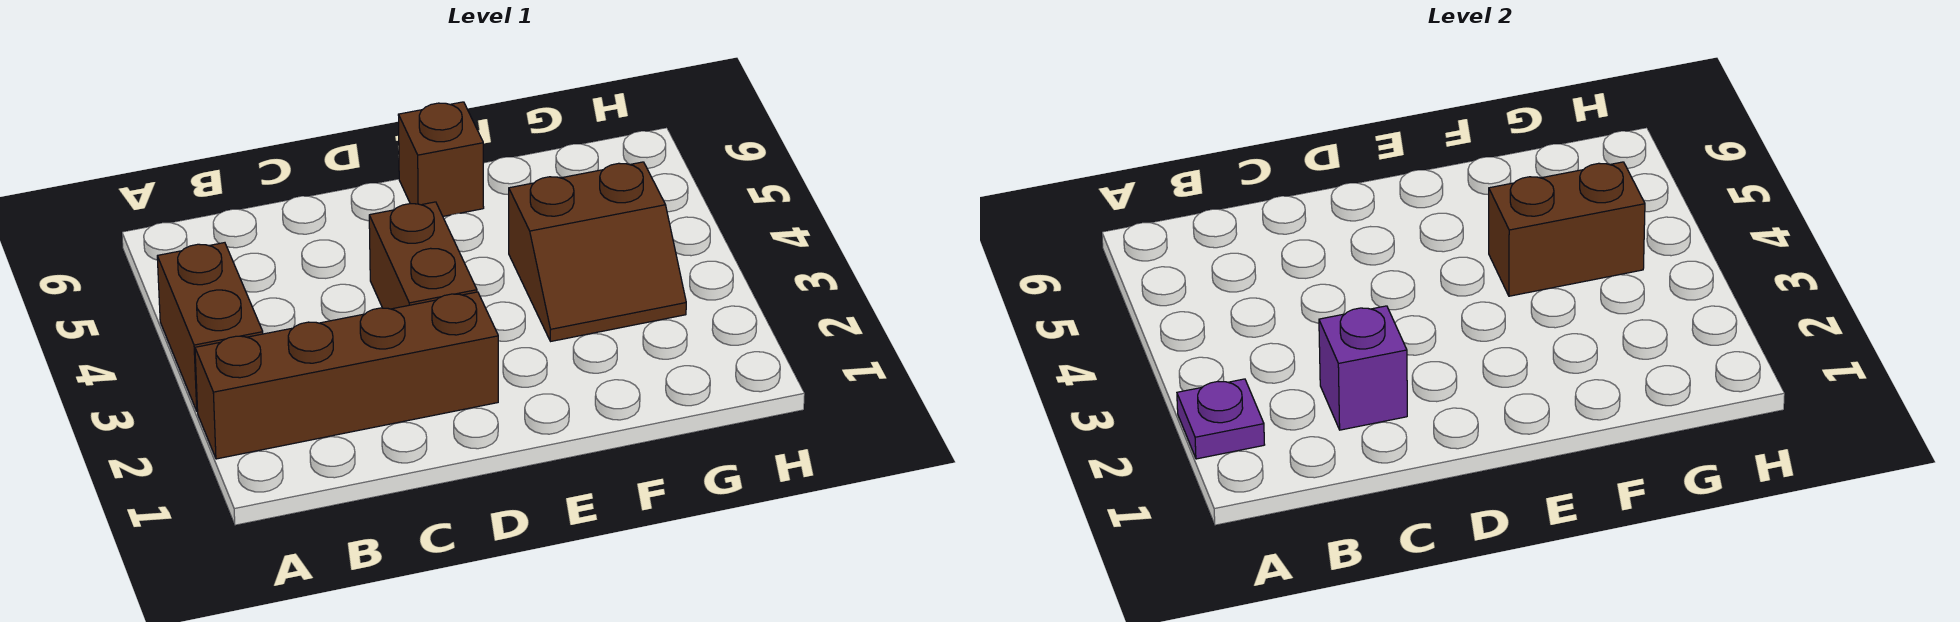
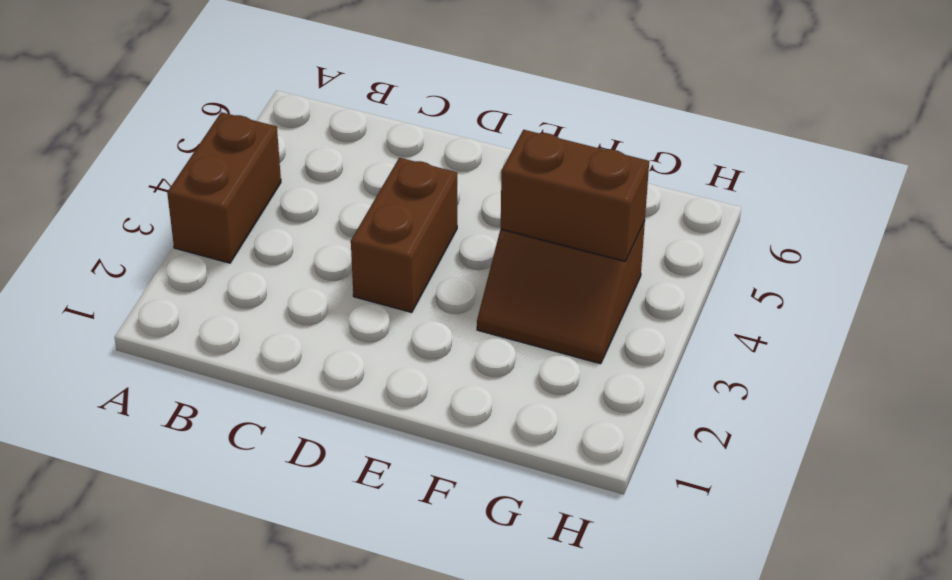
none -> brown 1x4 brick [195,292,498,459]
none -> brown 1x1 brick [398,102,484,216]

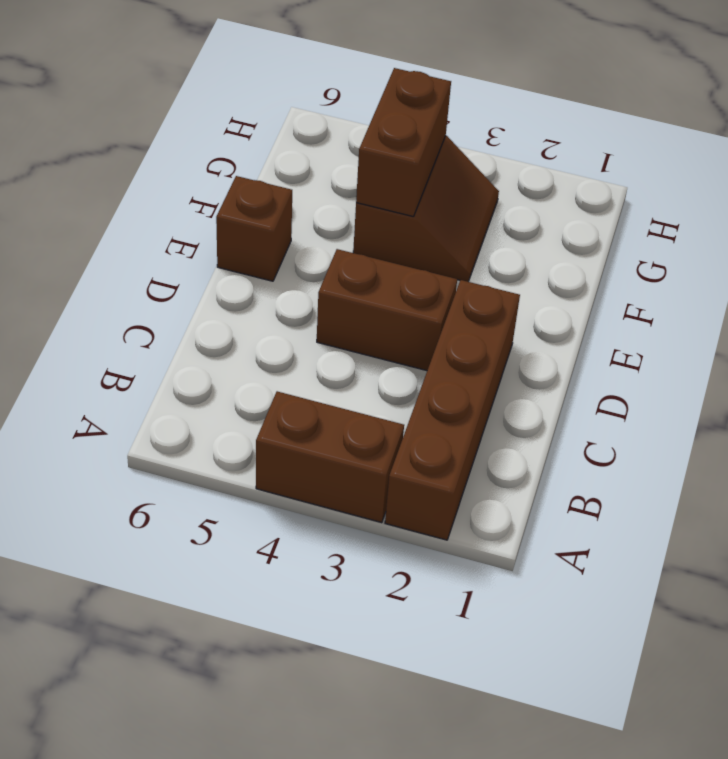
none -> purple 1x1 plate [1177,379,1265,459]
none -> purple 1x1 brick [1319,306,1407,430]

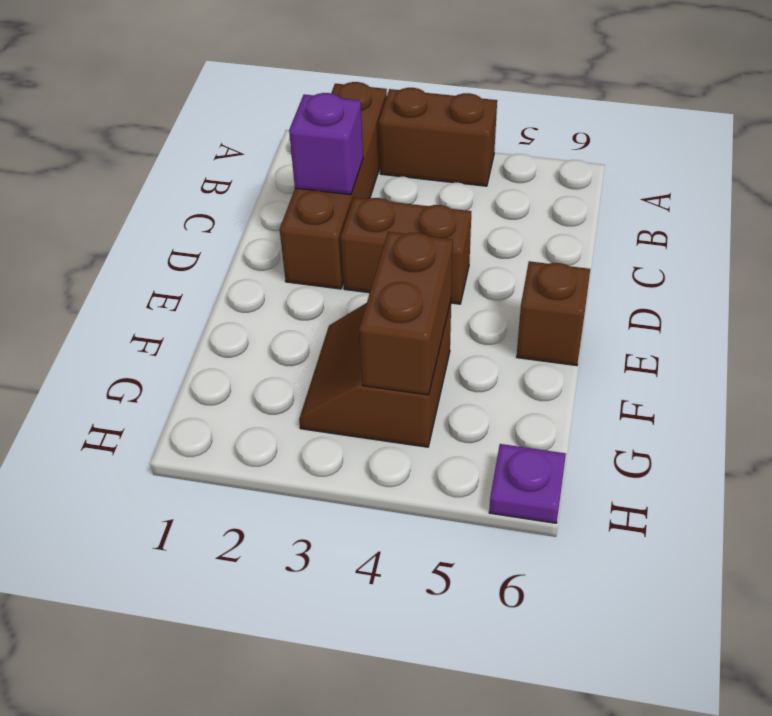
purple 1x1 plate [489,444,566,523] -> purple 1x1 plate moved to [1177,379,1265,459]

